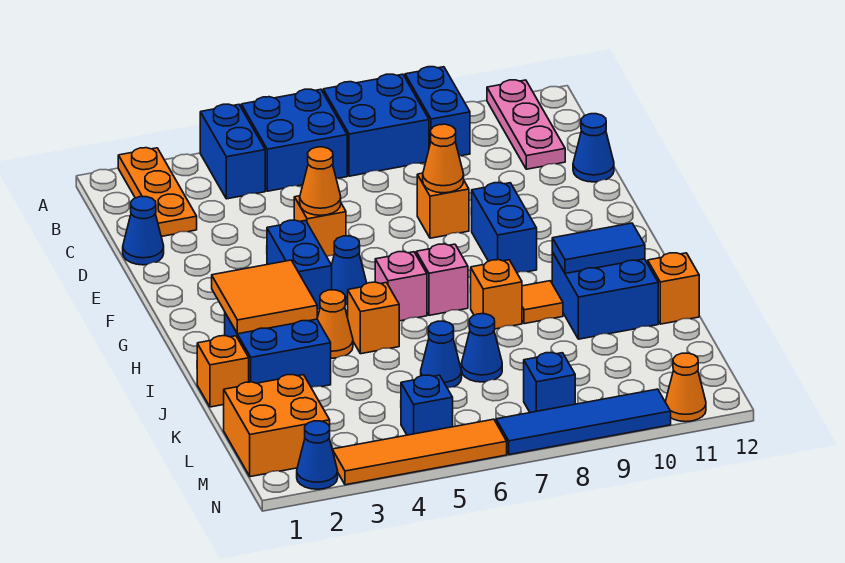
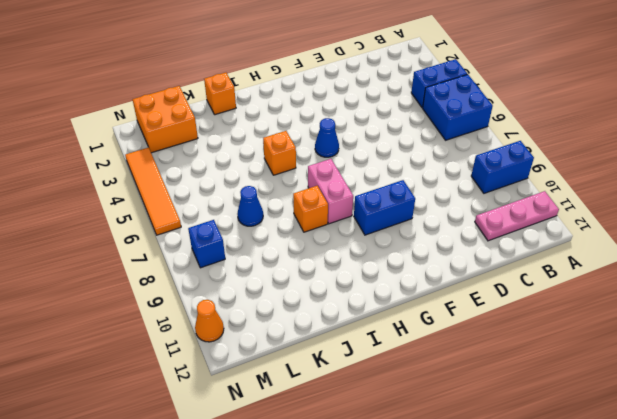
pink 1x2 brick [308,159,353,224] -> pink 1x1 brick [416,244,468,315]
none -> orange 1x3 plate [118,148,197,237]
none -> blue 2x2 brick [323,74,429,176]
none -> blue 1x1 cone [123,197,164,265]
none -> blue 1x1 cone [573,114,614,182]

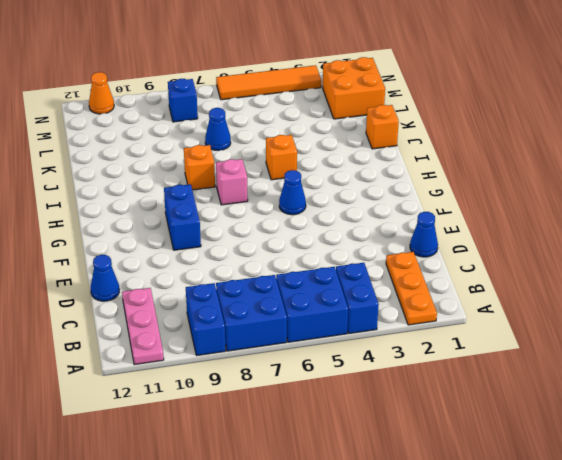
none -> orange 1x1 brick [294,196,346,256]
none -> orange 1x1 brick [417,173,469,238]
none -> blue 1x2 brick [267,220,332,309]
none -> pink 1x1 brick [375,252,427,321]

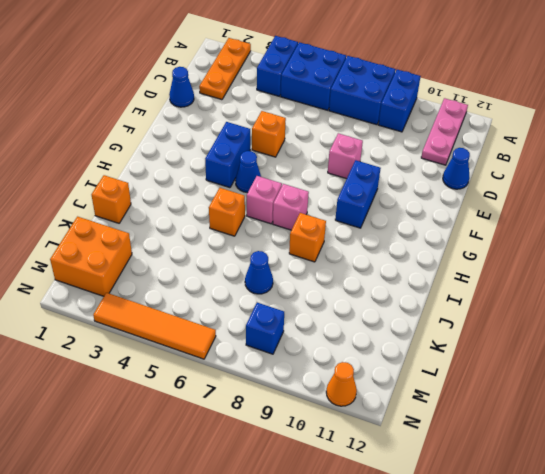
pink 1x1 brick [328,133,363,179] -> orange 1x1 brick [417,173,469,238]
none -> blue 2x2 brick [225,313,331,388]
none -> orange 1x1 cone [317,290,353,358]
none -> orange 1x1 tile [522,281,563,324]
none -> blue 2x2 brick [552,252,658,339]

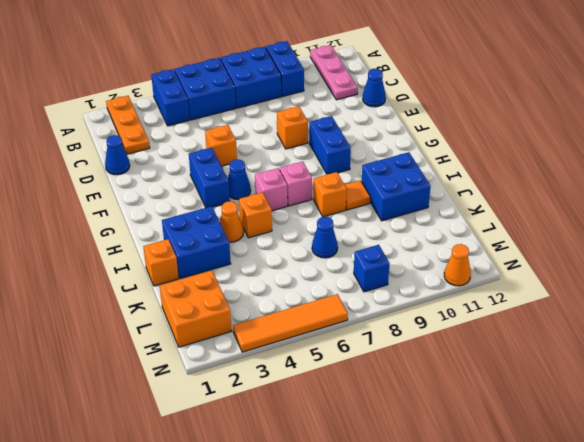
none -> orange 1x1 brick [648,253,699,324]
none -> blue 1x1 cone [421,321,462,388]
none -> blue 1x1 brick [401,375,453,435]
none -> blue 1x1 cone [297,421,338,489]

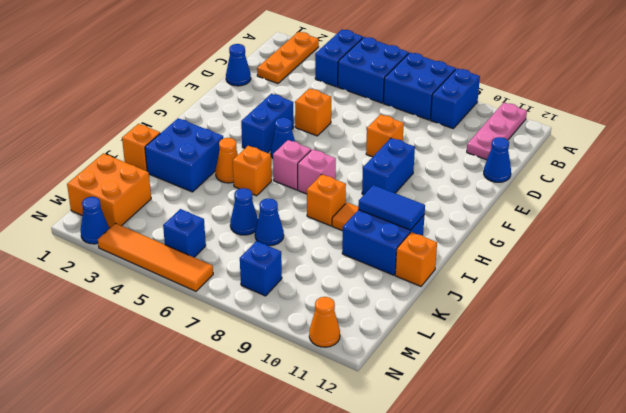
none -> blue 1x4 tile [496,389,671,455]
none -> orange 1x1 cone [300,147,341,215]
none -> orange 1x1 cone [423,124,464,193]
none -> orange 2x2 tile [212,260,317,334]

